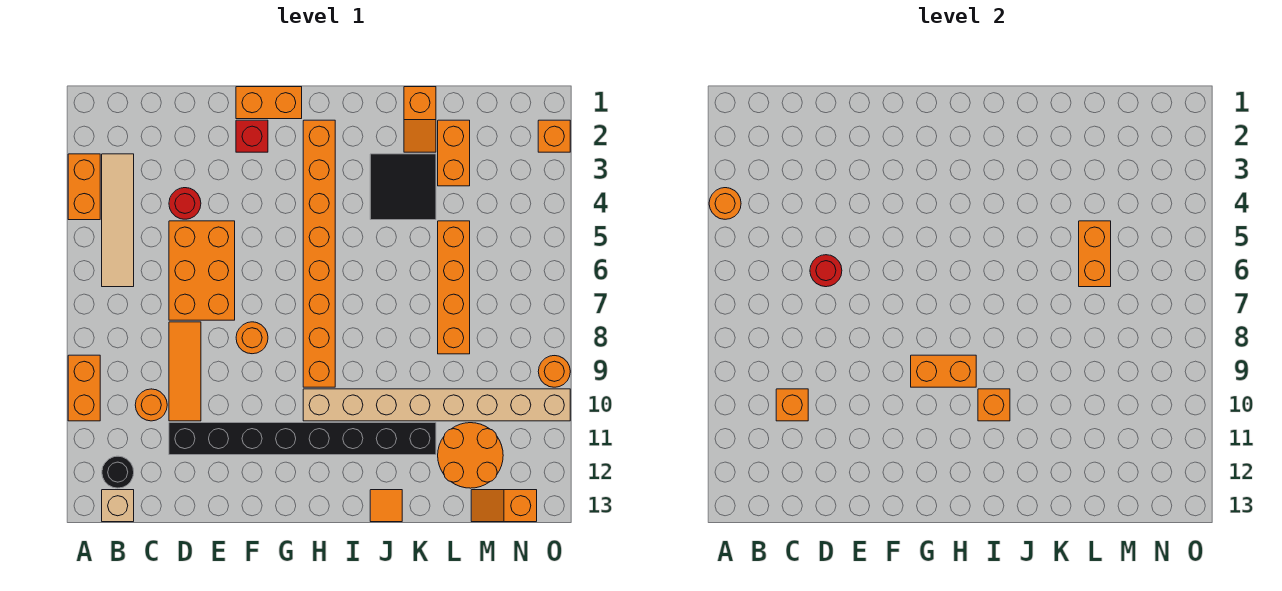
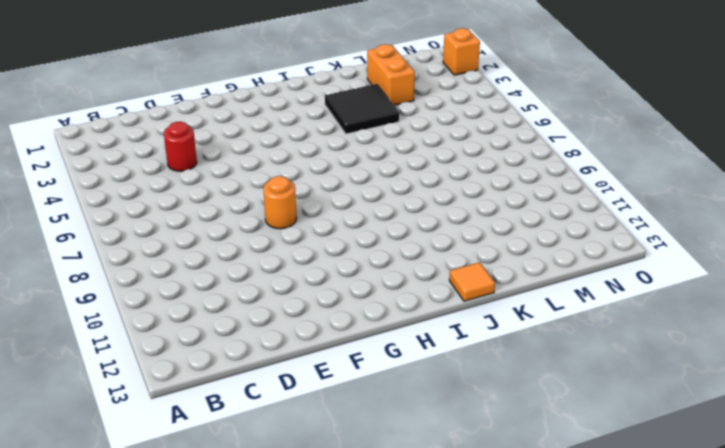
none -> orange 1x2 brick [68,154,100,220]
none -> orange 1x2 brick [68,355,100,421]
none -> tan 1x4 tile [102,154,134,287]
none -> black 1x1 round brick [102,456,134,488]

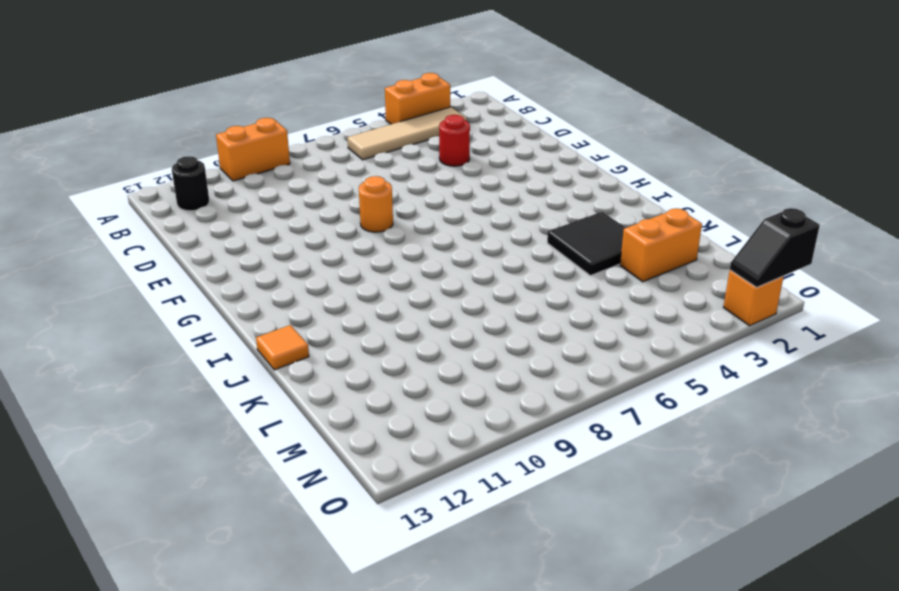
black 1x2 slope [730,208,820,287] -> none
none -> tan 1x1 brick [102,490,134,522]
none -> orange 1x1 round brick [135,389,167,421]
none -> orange 2x3 brick [169,221,235,320]
none -> orange 1x3 tile [169,322,201,421]

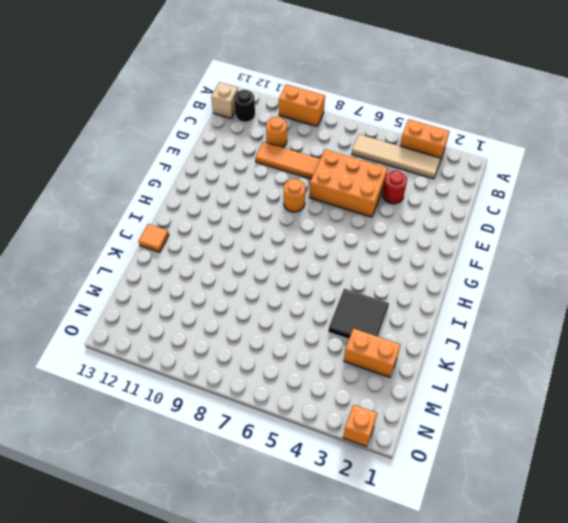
none -> black 1x8 brick [169,423,436,455]
none -> orange 1x2 brick [236,87,302,119]
none -> red 1x1 brick [236,120,268,152]
none -> orange 1x8 brick [303,120,335,387]

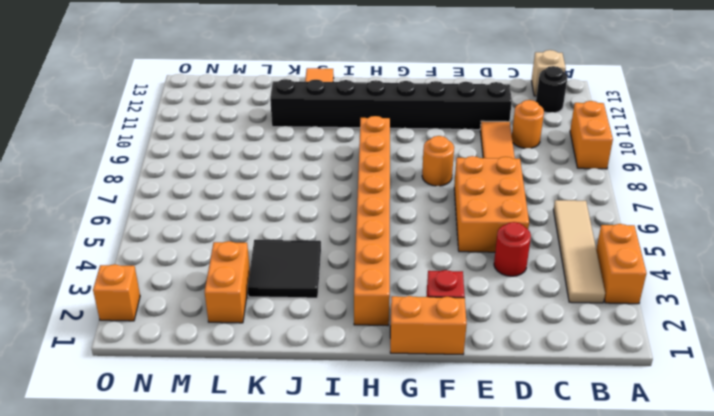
none -> tan 1x8 brick [303,389,570,421]
none -> orange 1x2 slope [404,87,436,152]
none -> orange 1x4 brick [438,221,470,354]
none -> orange 2x2 round brick [438,423,503,488]

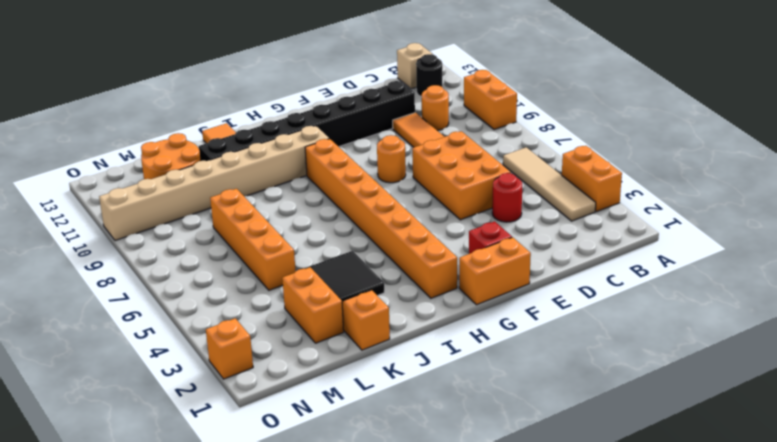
none -> orange 1x2 slope [471,490,537,522]
none -> orange 1x1 round brick [538,356,570,387]
none -> orange 1x1 round brick [709,188,741,219]
none -> orange 1x1 brick [776,389,808,421]

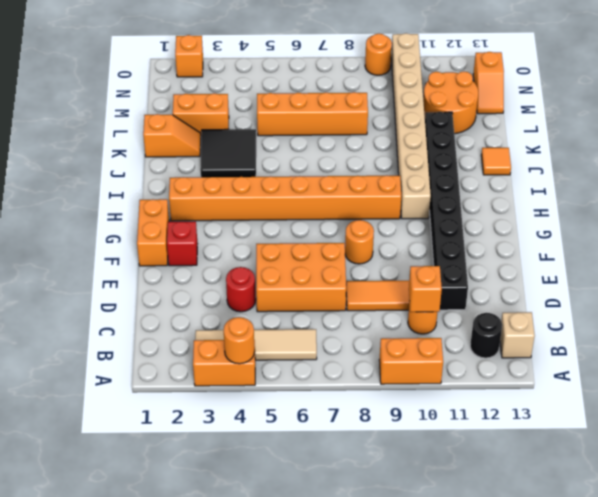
none -> red 1x1 round brick [810,255,842,287]
none -> orange 1x2 brick [911,355,976,387]
none -> orange 1x1 brick [978,389,1010,421]
none -> orange 1x2 brick [1079,221,1111,287]

